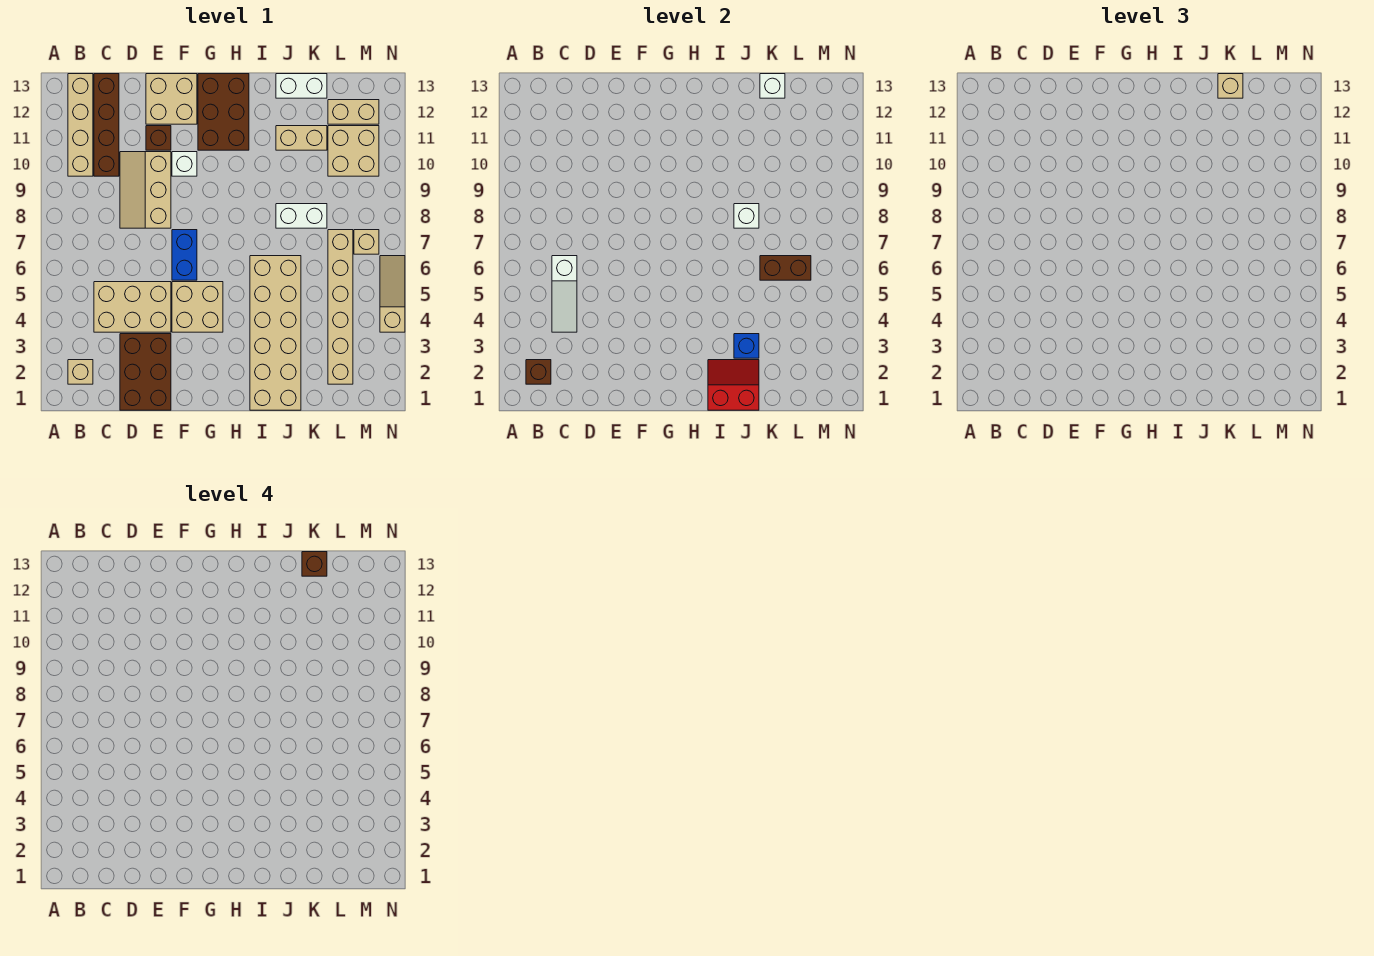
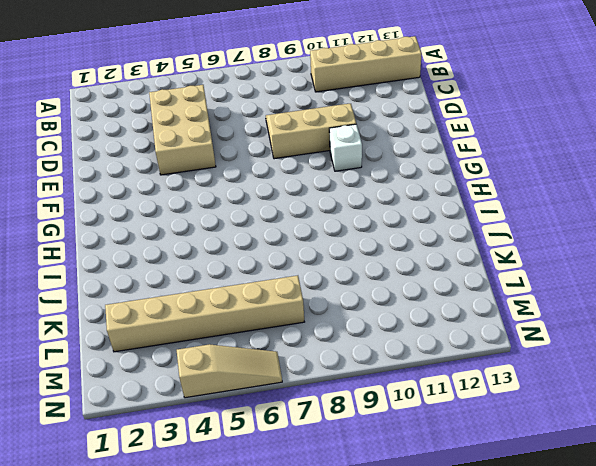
none -> tan 1x1 brick [68,360,93,384]
none -> brown 1x4 brick [94,74,119,176]
none -> brown 2x3 brick [120,334,171,410]
none -> brown 1x1 brick [146,126,171,150]

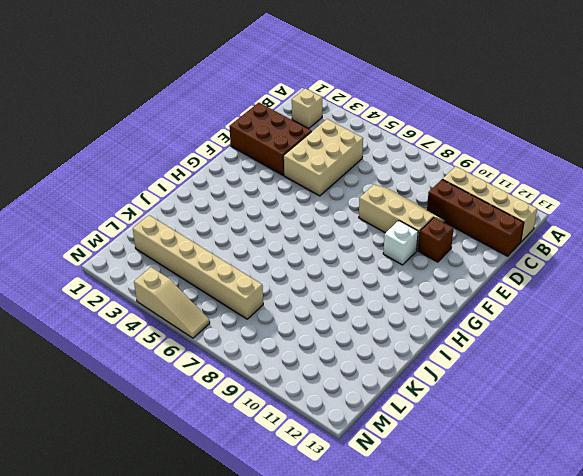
none -> tan 2x2 brick [146,74,197,124]
none -> tan 2x2 brick [172,282,223,332]
none -> blue 1x2 brick [172,230,197,280]
none -> brown 2x3 brick [198,74,249,150]

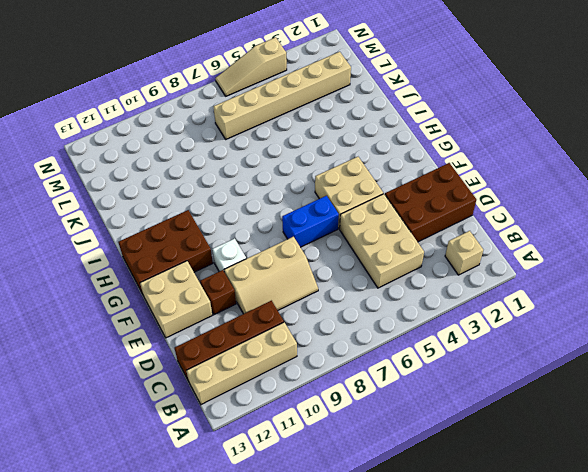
none -> tan 2x6 brick [250,256,301,410]
none -> white 1x2 brick [276,204,327,228]
none -> tan 1x2 brick [276,126,327,150]
none -> white 1x2 brick [276,74,327,98]

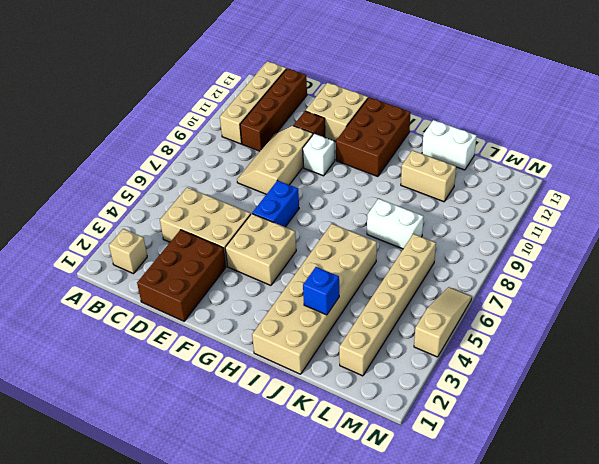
none -> tan 2x2 brick [328,126,379,176]
none -> tan 1x2 brick [328,100,379,124]
none -> tan 1x1 brick [354,230,379,254]
none -> brown 1x1 brick [526,360,551,384]

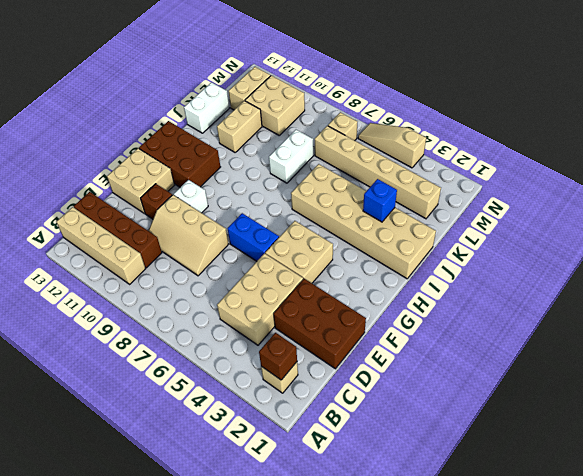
none -> white 1x3 slope [552,256,577,332]
none -> red 2x2 slope [708,360,759,410]
none -> white 1x1 brick [734,204,759,228]
none -> brown 1x2 brick [760,256,811,280]

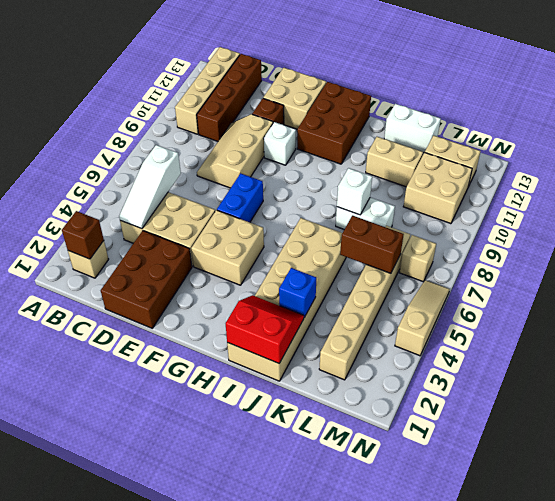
none -> white 1x1 brick [760,74,785,98]
none -> tan 1x1 brick [1218,74,1243,98]
none -> brown 1x1 brick [302,552,327,576]

